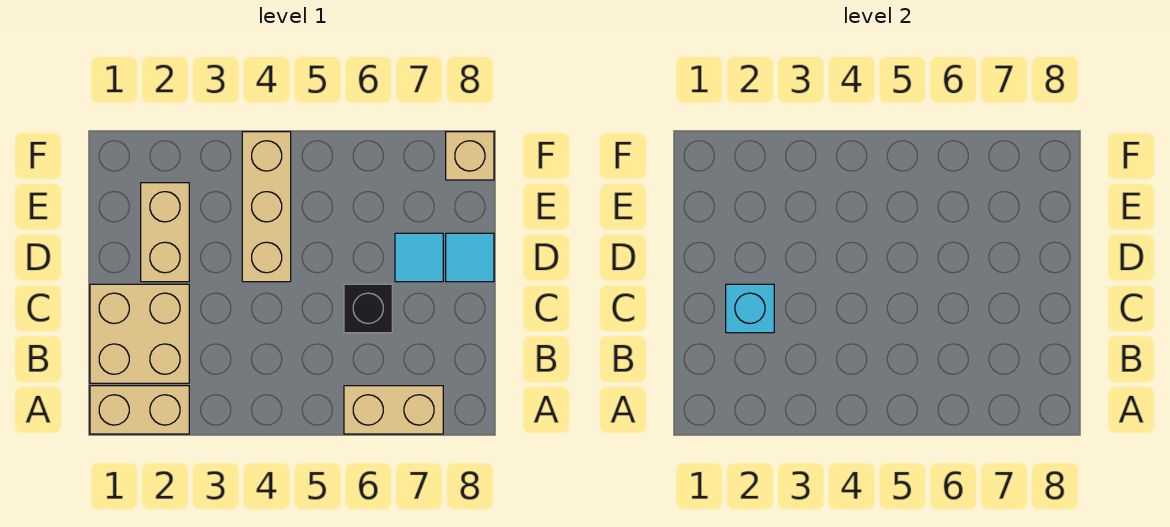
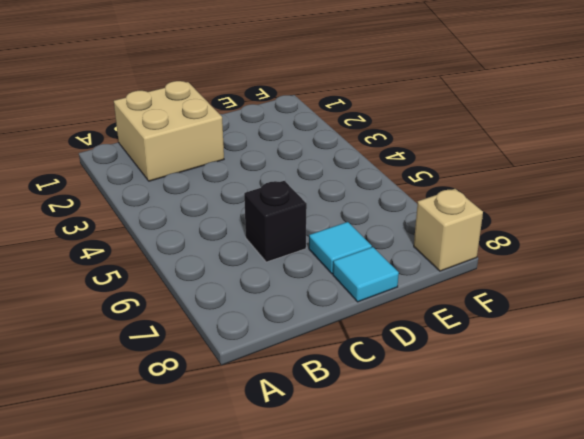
none -> tan 1x2 brick [90,386,189,434]
none -> tan 1x2 brick [344,386,443,434]

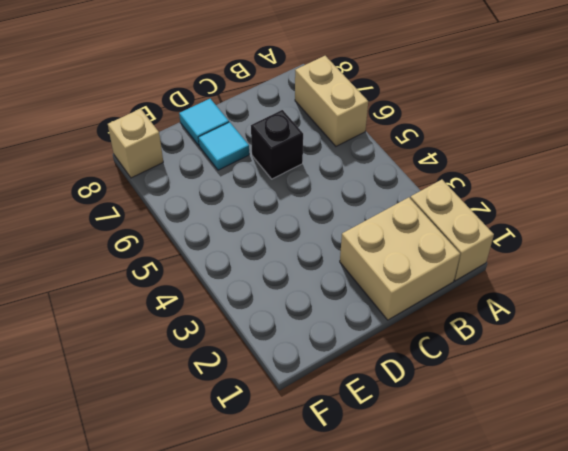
none -> tan 1x2 brick [141,183,189,282]
none -> tan 1x3 brick [242,132,291,282]

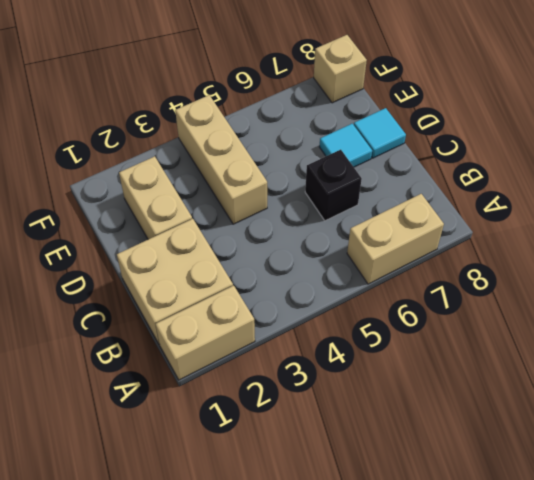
none -> cyan 1x1 brick [726,284,774,333]

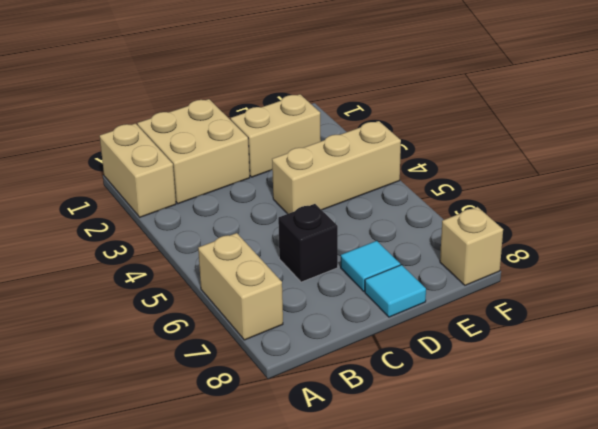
none -> cyan 1x1 brick [726,284,774,333]

